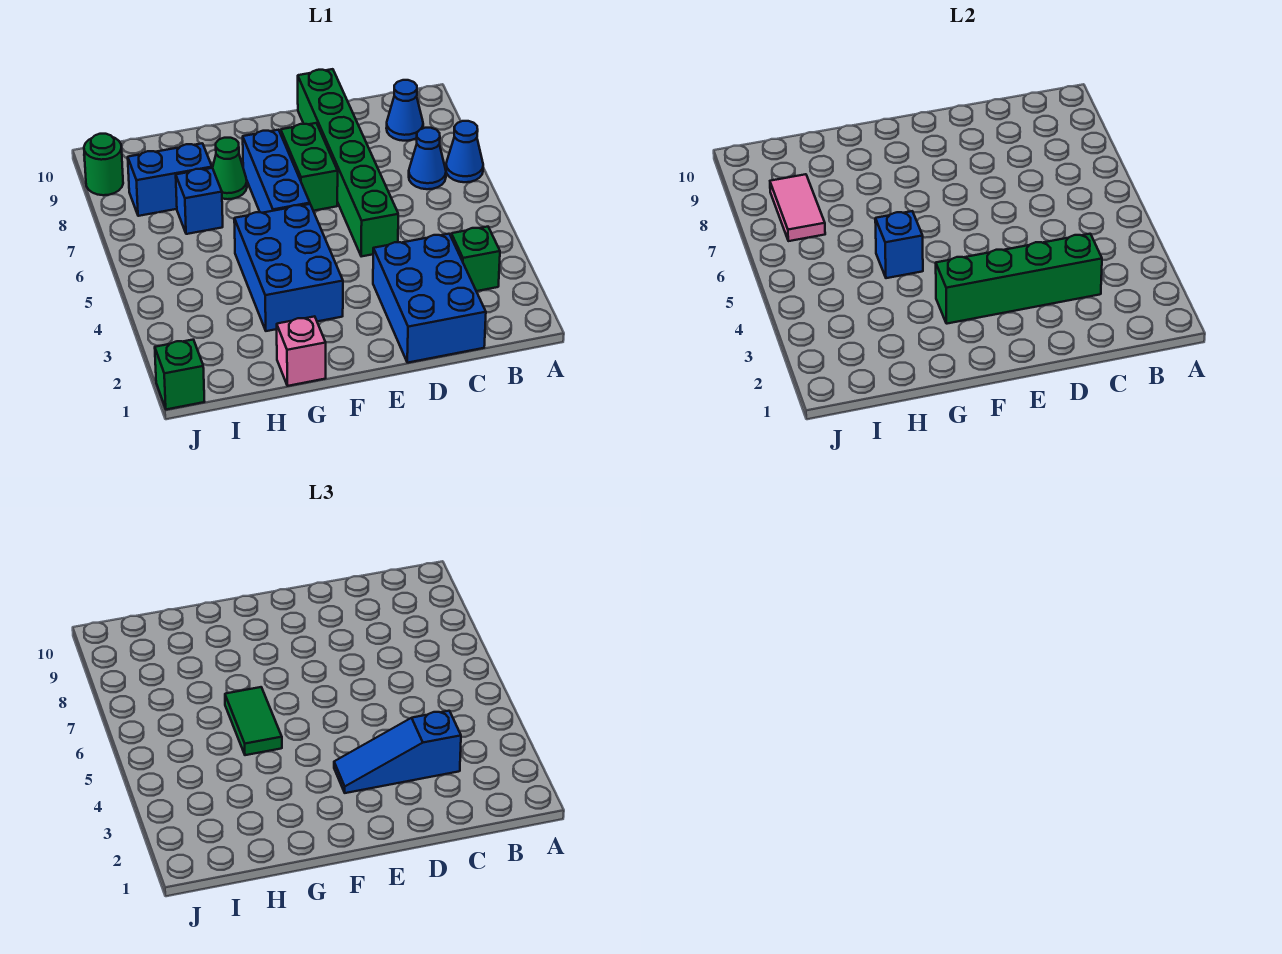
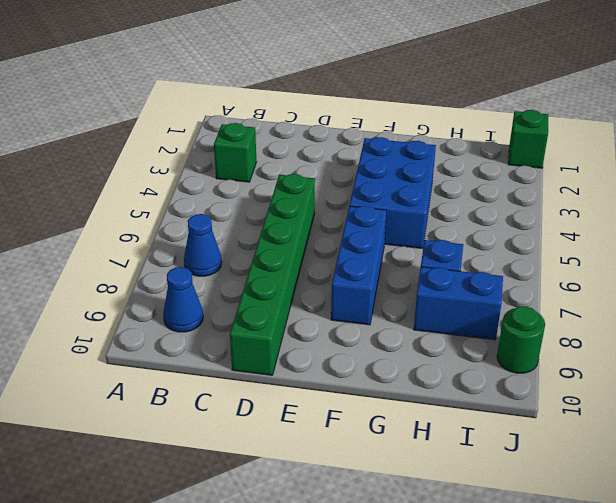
none -> blue 1x1 cone [446,121,483,182]
none -> blue 2x3 brick [373,234,486,363]
none -> green 1x2 brick [281,123,338,211]

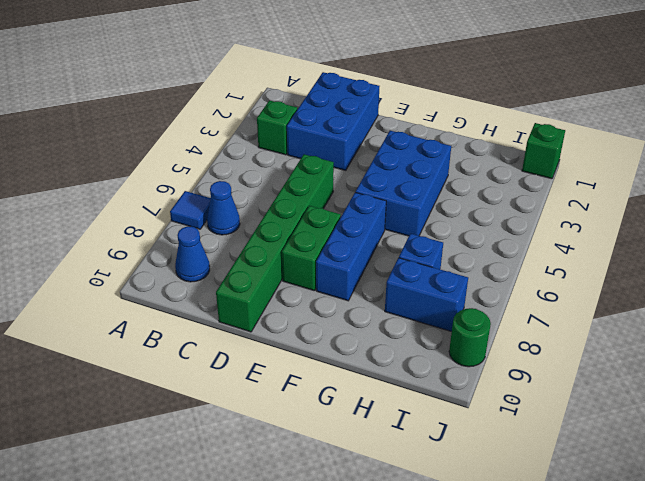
blue 1x1 tile [170,191,211,229] -> blue 1x1 cone [446,121,483,182]
none -> pink 1x1 brick [277,316,326,386]
none -> green 1x1 cone [213,138,247,199]
none -> green 1x4 brick [936,234,1102,324]

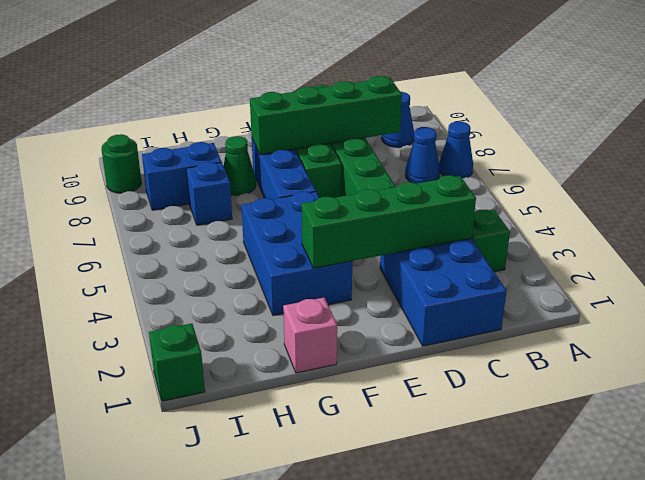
green 1x4 brick [250,76,402,155] -> none
none -> blue 1x1 brick [875,211,923,278]
none -> pink 1x2 tile [770,174,825,241]
none -> blue 1x3 slope [334,711,461,793]

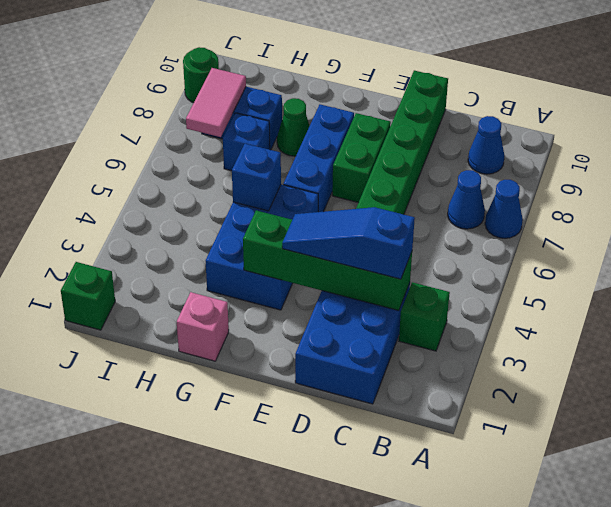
none -> green 1x2 tile [225,687,282,755]

